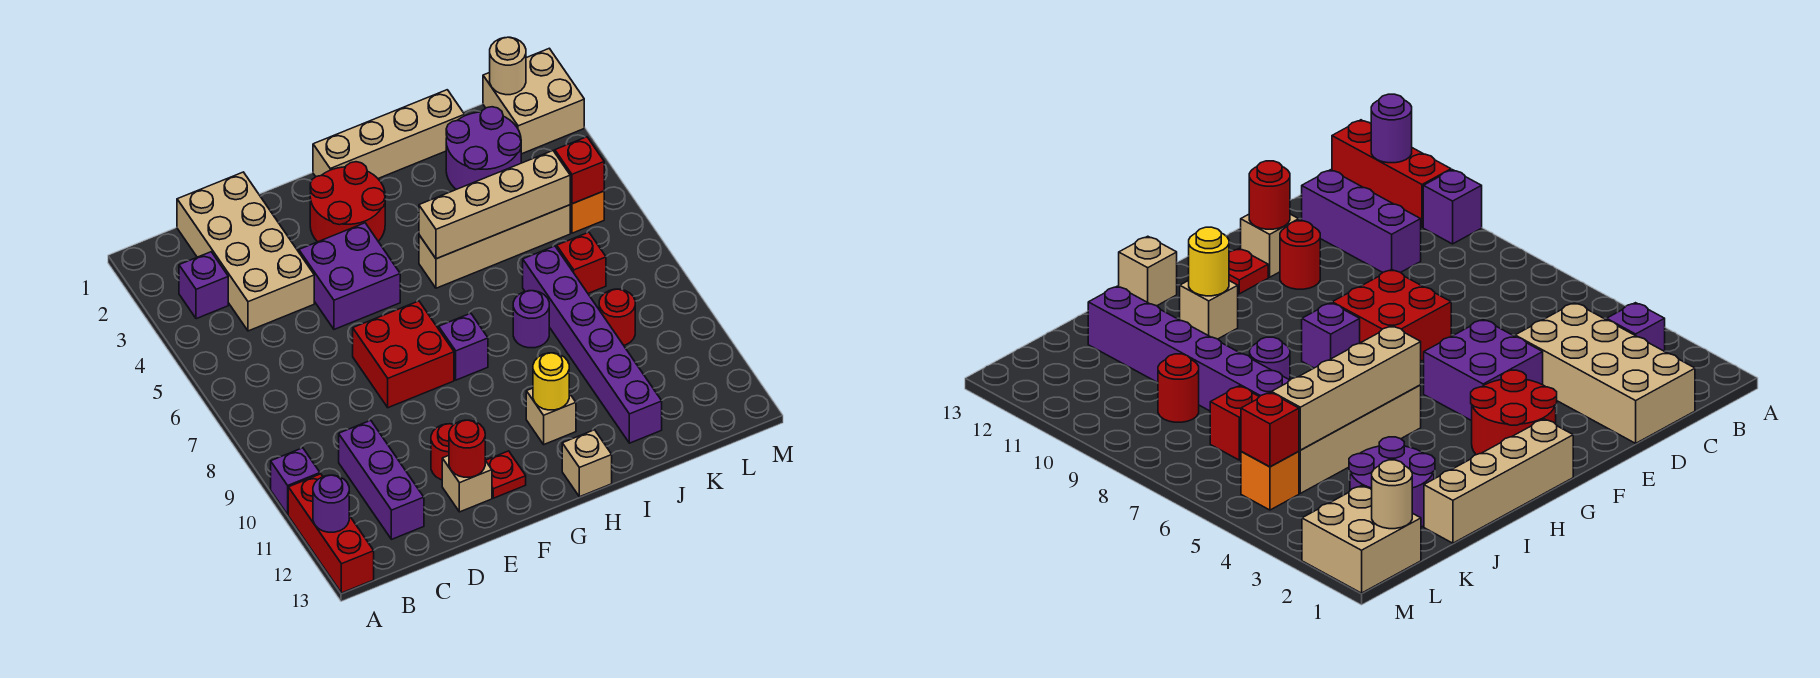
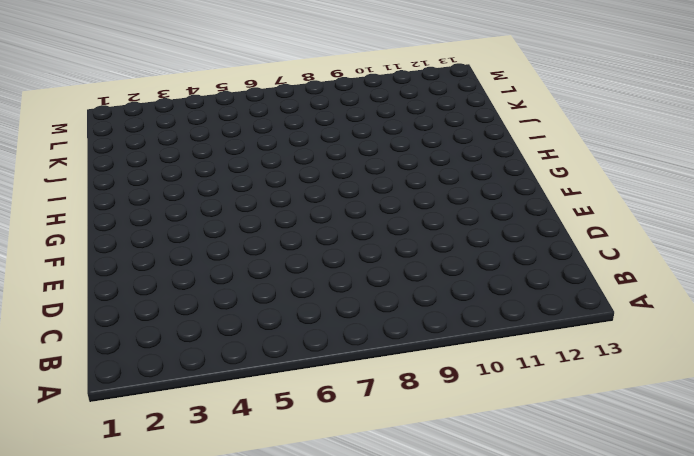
none -> purple 1x1 brick [271,448,320,515]
none -> red 1x3 brick [288,474,374,593]
none -> purple 1x1 brick [179,252,228,319]

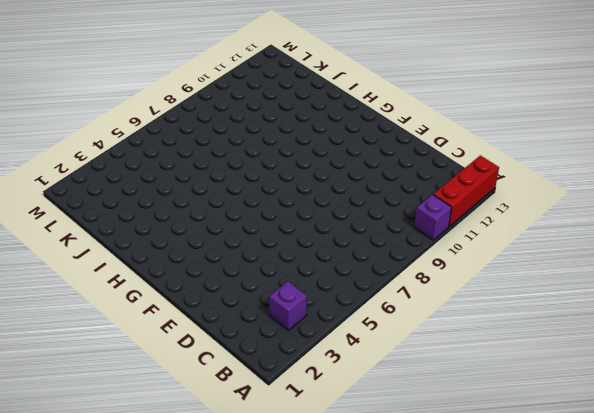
none -> tan 2x4 brick [177,172,314,331]
none -> purple 1x3 brick [339,420,424,539]
none -> purple 2x2 brick [299,223,400,329]

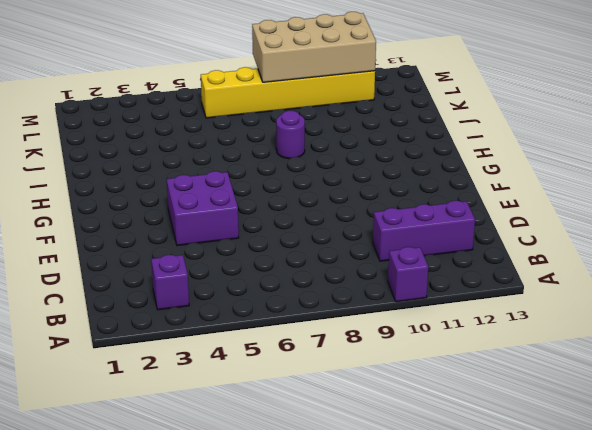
yellow 1x6 brick [201,67,375,118] -> none
tan 2x4 brick [252,12,376,82] -> tan 2x4 brick moved to [177,172,314,331]
none -> red 1x3 brick [288,474,374,593]
none -> red 2x2 brick [353,301,454,408]
none -> red 1x1 round brick [431,424,454,480]

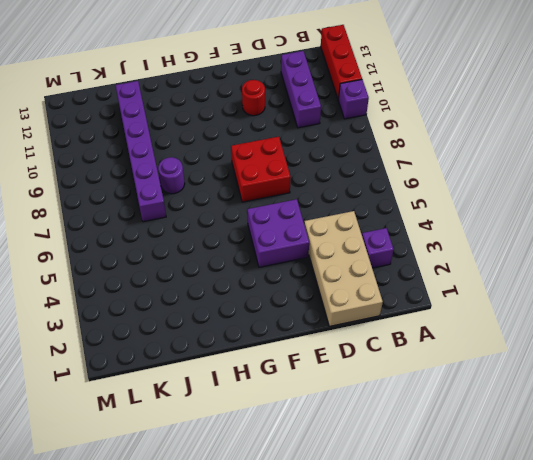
none -> tan 1x1 brick [442,456,492,512]
none -> red 2x2 round brick [310,162,385,242]
none -> red 1x1 plate [485,451,526,498]

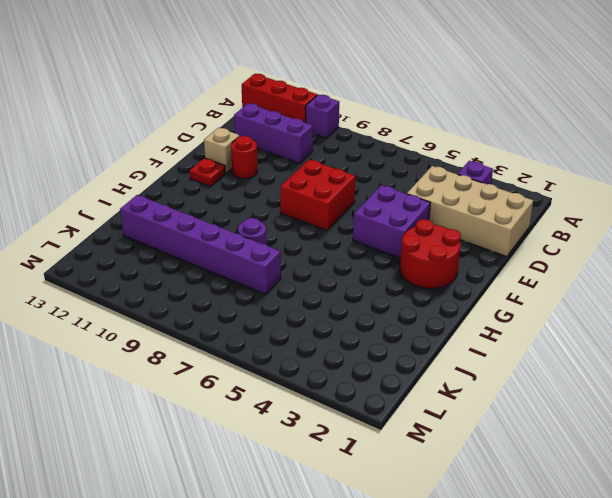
none -> tan 1x4 brick [313,90,465,178]
none -> purple 1x1 brick [439,313,488,380]
none -> tan 1x4 brick [419,205,570,288]

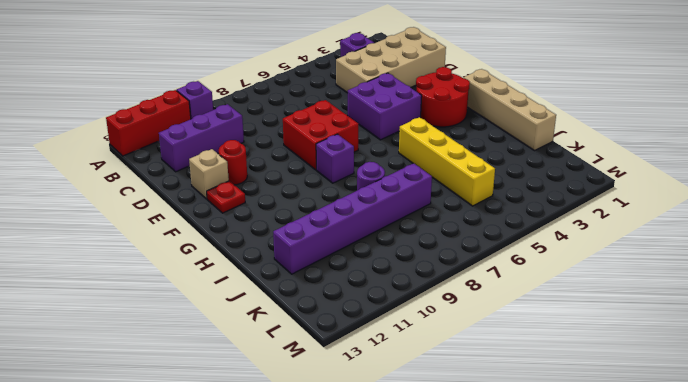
yellow 1x4 brick [399,117,495,206] -> tan 1x4 brick [419,205,570,288]
none -> tan 1x1 brick [526,388,576,444]
none -> tan 1x1 brick [562,430,612,497]
none -> purple 2x2 round brick [446,107,521,189]

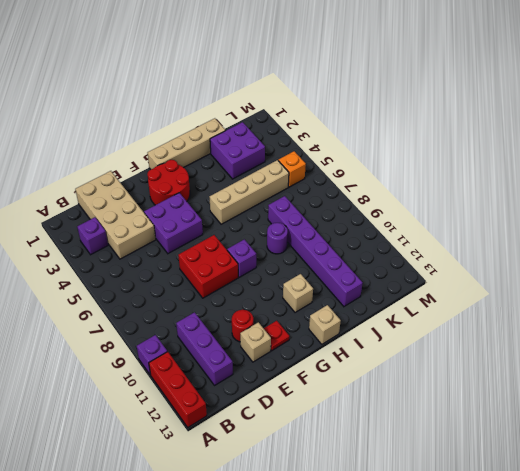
purple 2x2 brick [210,122,265,179] -> purple 2x2 round brick [446,107,521,189]
none -> red 1x1 brick [557,232,606,293]
none -> red 1x1 round brick [599,289,635,345]
none -> tan 2x2 brick [483,48,584,154]

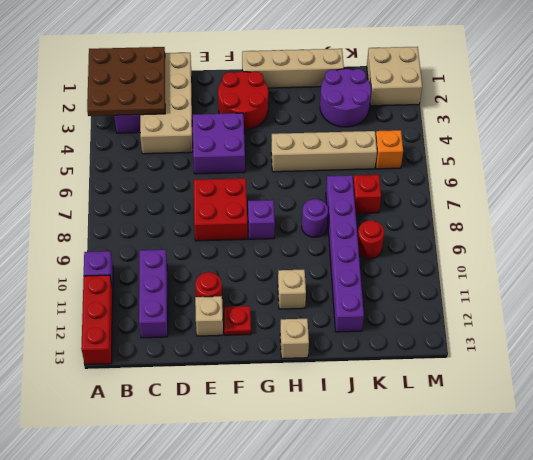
brown 3x3 plate [87,47,165,116] -> none
none -> purple 1x1 round brick [313,475,349,532]
none -> red 1x1 round brick [449,420,485,477]
none -> tan 1x4 brick [419,151,570,259]

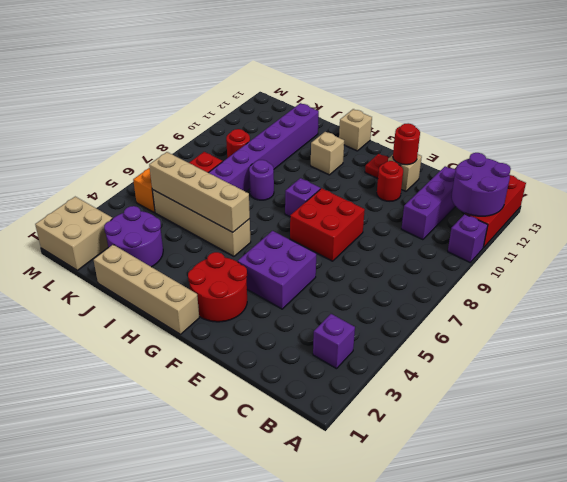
purple 2x2 round brick [451,153,511,216] -> purple 1x1 round brick [313,475,349,532]
none -> tan 2x4 brick [177,172,314,331]
none -> yellow 1x1 round brick [533,353,569,410]
none -> tan 1x1 round brick [490,37,526,95]

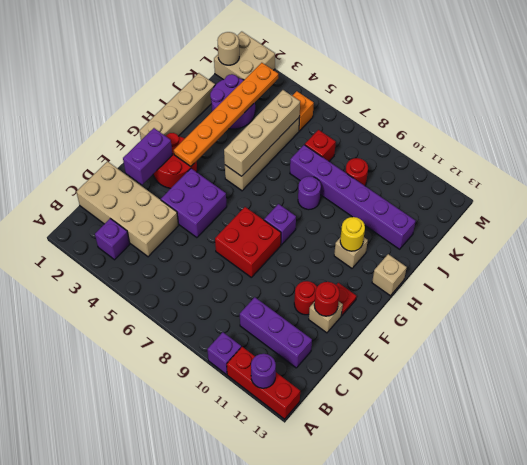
purple 1x2 brick [123,128,172,185] -> none
orange 1x6 plate [174,63,278,166] -> none
none -> red 1x1 brick [555,137,604,204]

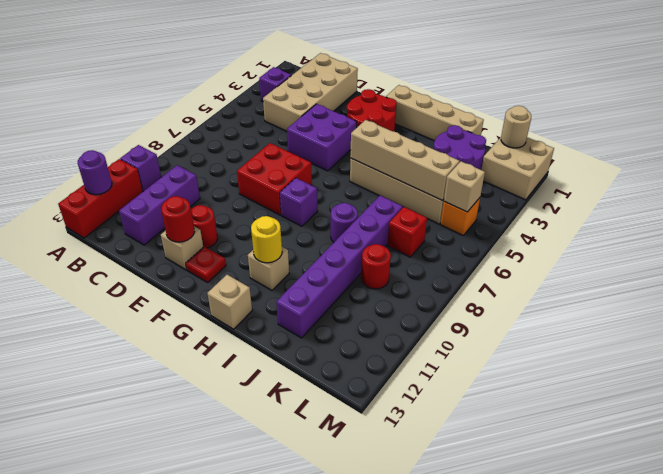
tan 1x1 brick [444,161,485,212] -> red 1x1 brick [555,137,604,204]

